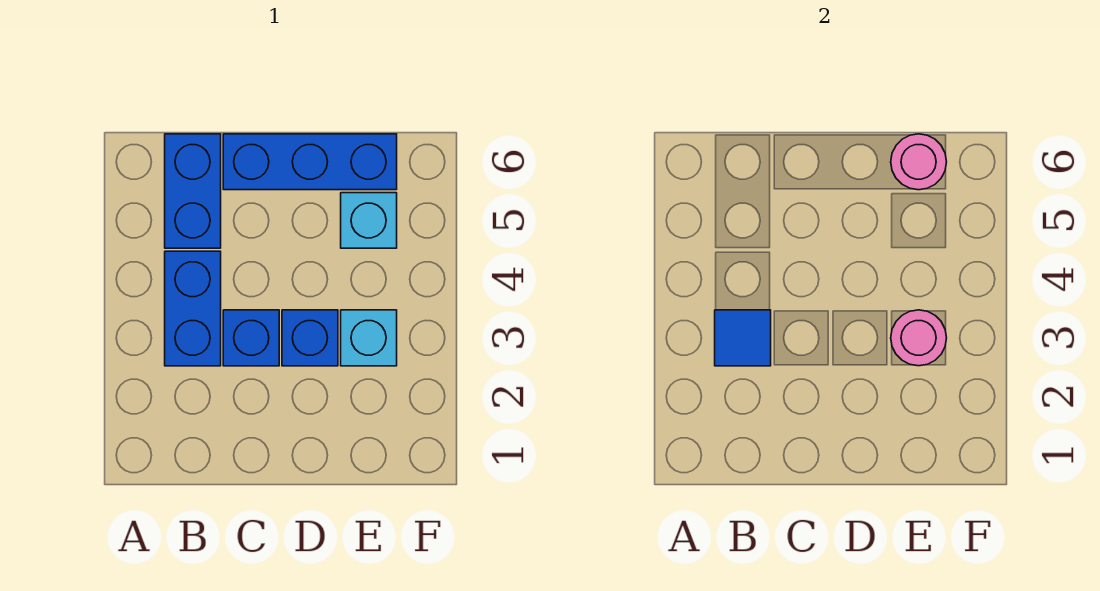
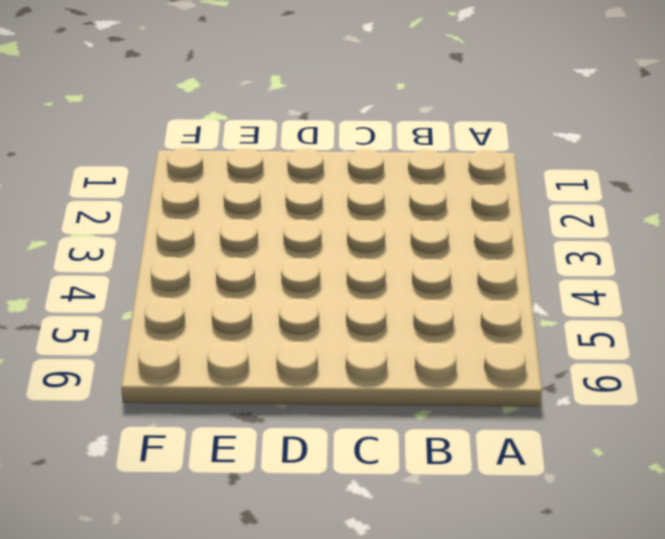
none -> blue 1x2 brick [165,251,221,366]
none -> blue 1x2 brick [165,134,221,248]

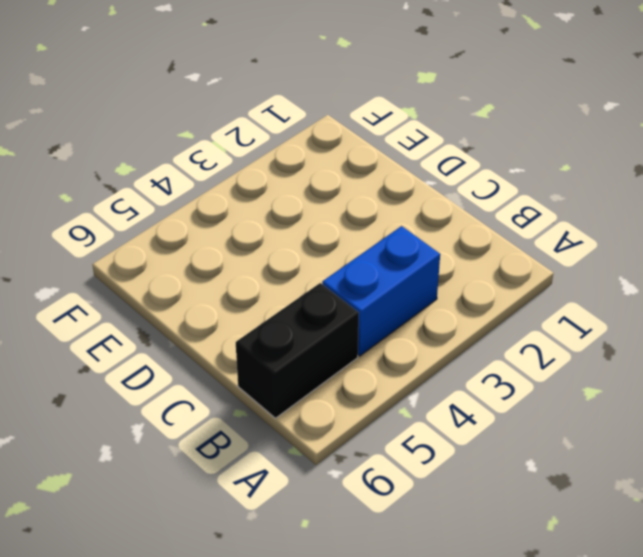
black 1x2 brick [236,283,359,418] -> blue 1x2 brick [165,134,221,248]
none -> blue 1x1 brick [223,310,279,366]
none -> blue 1x3 brick [223,134,397,190]

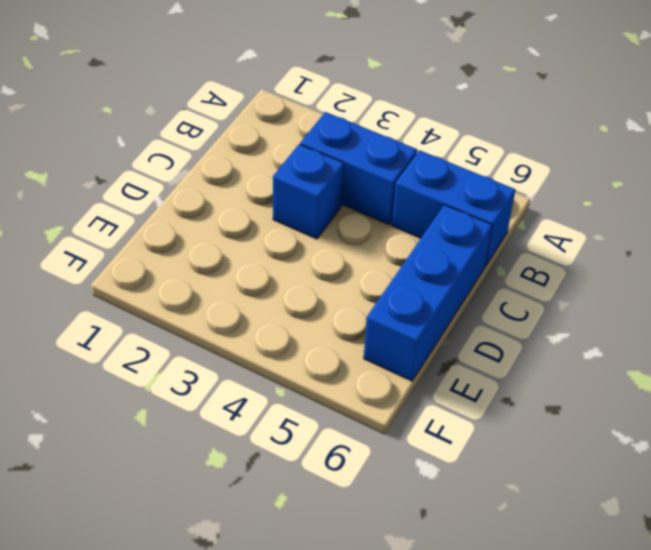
none -> blue 1x1 brick [282,310,338,366]
none -> cyan 1x1 brick [341,310,397,366]

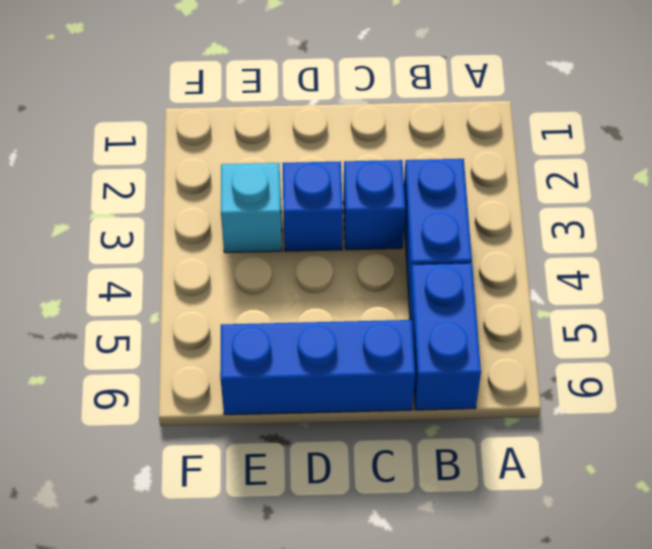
none -> cyan 1x1 brick [341,193,397,248]
none -> blue 1x1 tile [715,310,771,366]

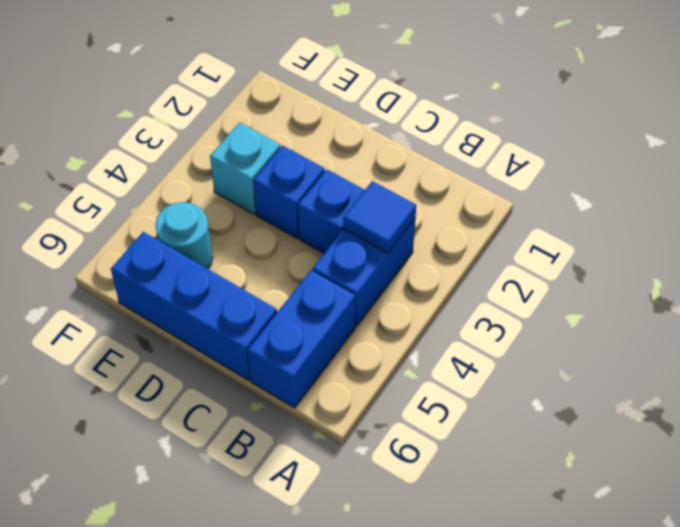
cyan 1x1 round brick [155,202,212,269] -> cyan 1x1 brick [341,193,397,248]
none -> pink 1x1 round brick [891,310,947,366]
none -> pink 1x1 round brick [891,134,947,190]

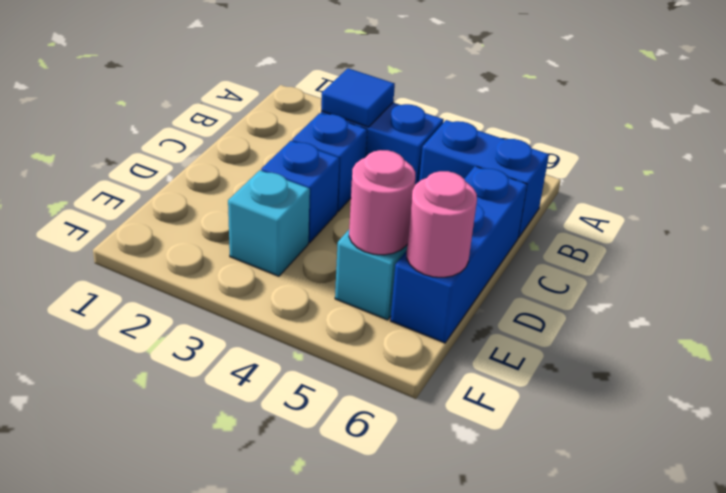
pink 1x1 round brick [349,150,415,255] -> pink 1x1 round brick moved to [891,310,947,366]

